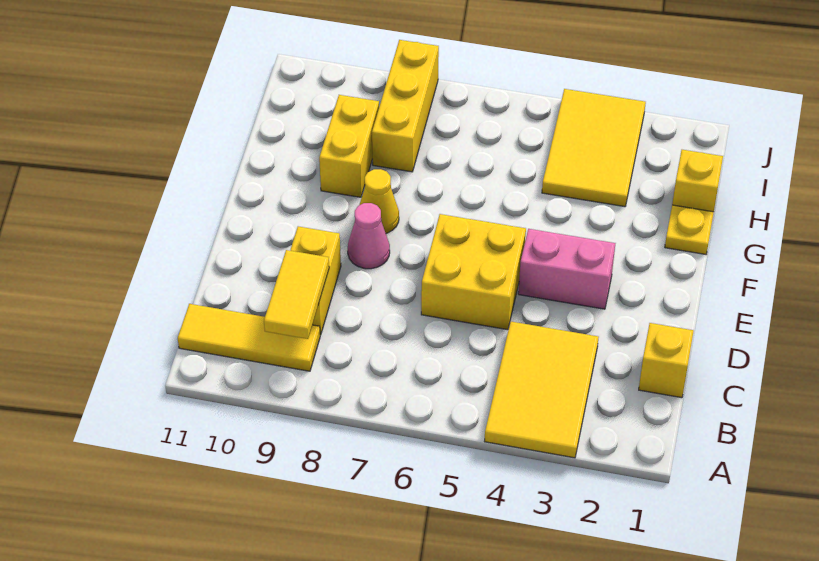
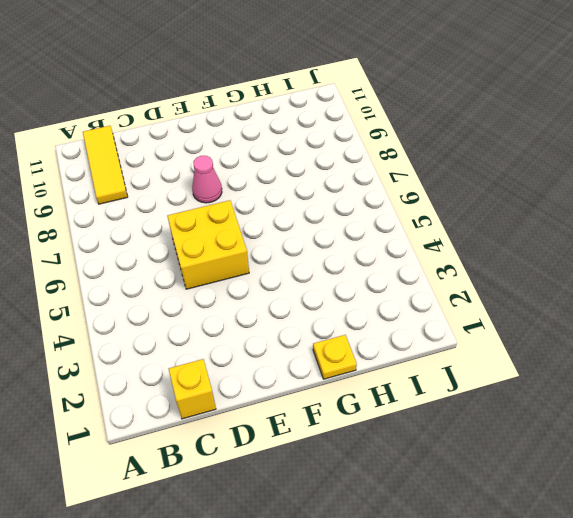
none -> yellow 2x3 tile [484,322,599,458]
none -> yellow 1x2 brick [290,226,341,335]
none -> pink 1x2 brick [518,229,615,309]

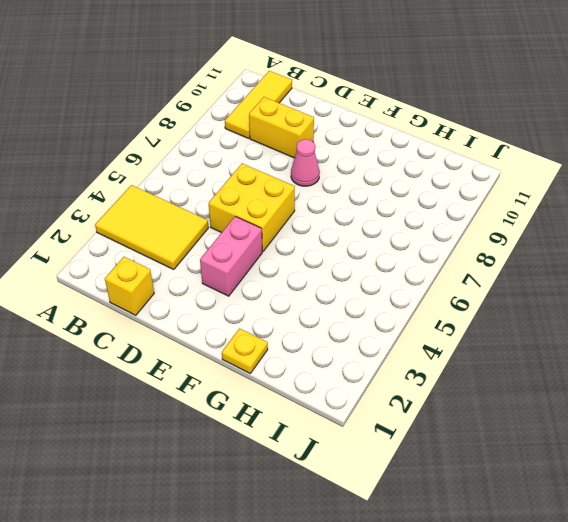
none -> yellow 1x1 cone [360,169,399,233]
none -> yellow 1x2 brick [319,95,379,197]
none -> yellow 1x1 brick [672,150,723,212]

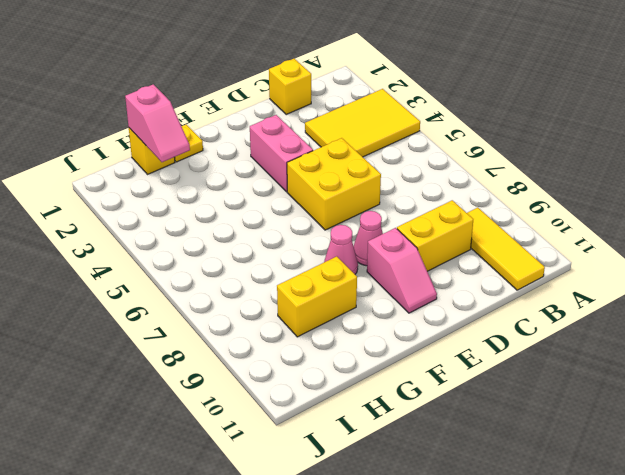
pink 1x2 slope [367,228,437,313] -> none
pink 1x1 cone [324,225,358,274] -> yellow 1x1 cone [360,169,399,233]
pink 1x2 slope [125,84,190,162] -> none
none -> yellow 2x3 tile [542,89,646,207]
none -> yellow 1x3 brick [372,40,439,172]
none -> yellow 1x2 tile [264,250,329,339]

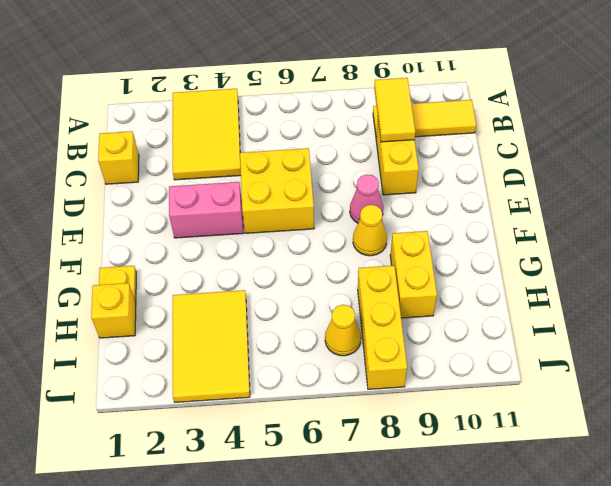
yellow 1x1 cone [325,305,361,356] -> none

